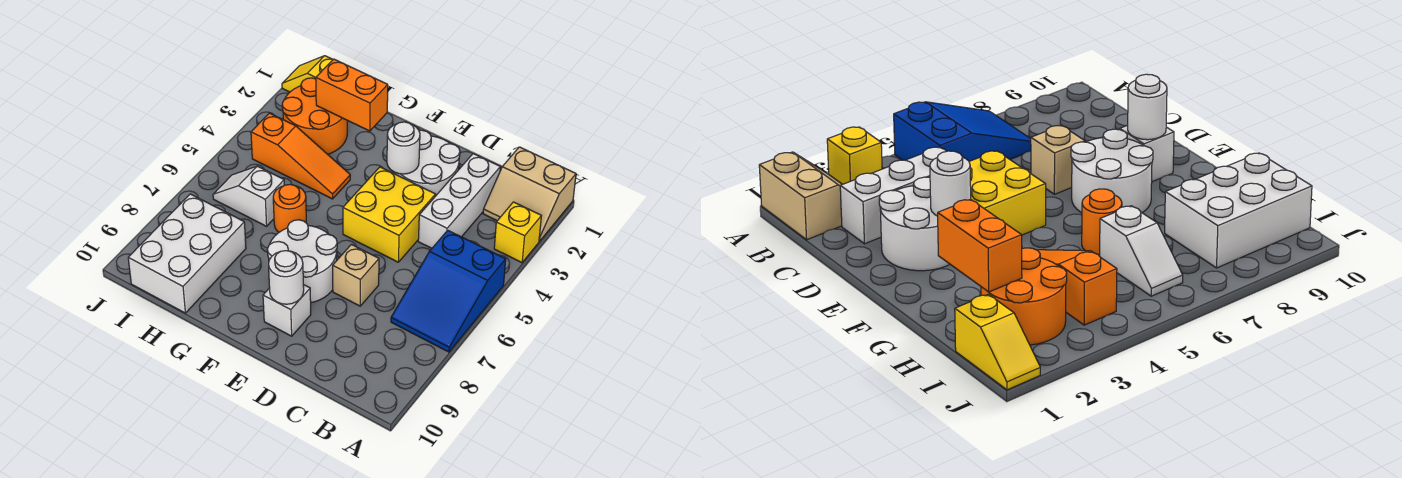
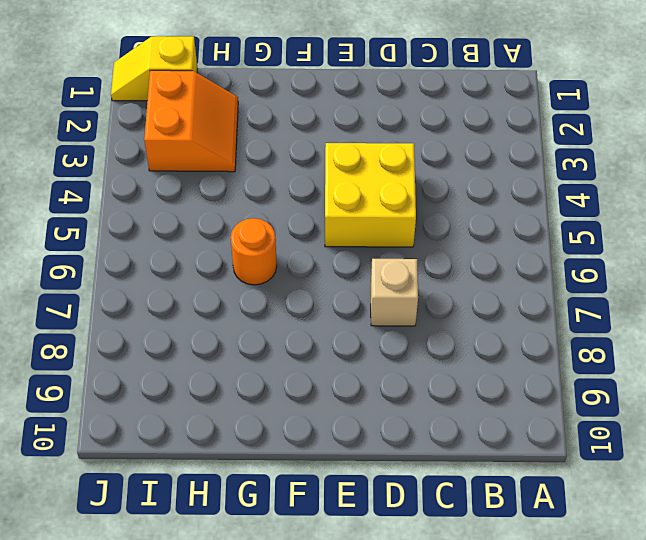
orange 2x2 slope [144,70,238,172] -> orange 2x2 round brick [282,78,347,154]
none -> tan 2x2 slope [483,147,576,241]
none -> yellow 1x1 brick [494,202,541,263]
none -> blue 2x3 slope [391,230,506,352]

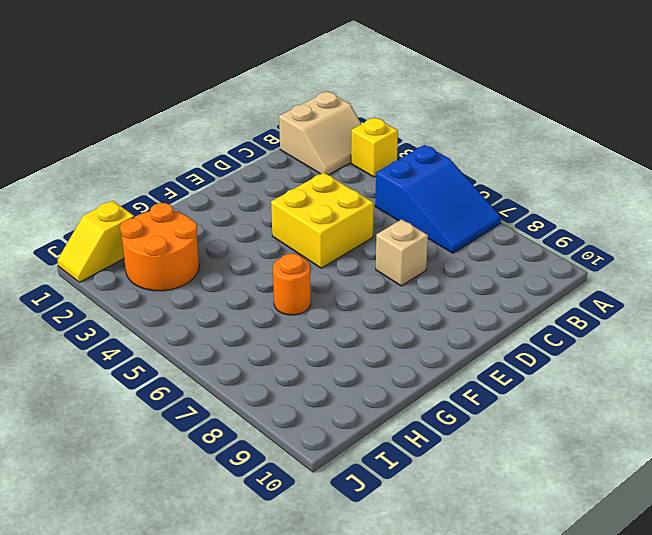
none -> white 1x3 brick [418,154,500,248]
none -> white 2x2 round brick [393,130,460,195]
none -> white 2x2 round brick [267,220,337,303]

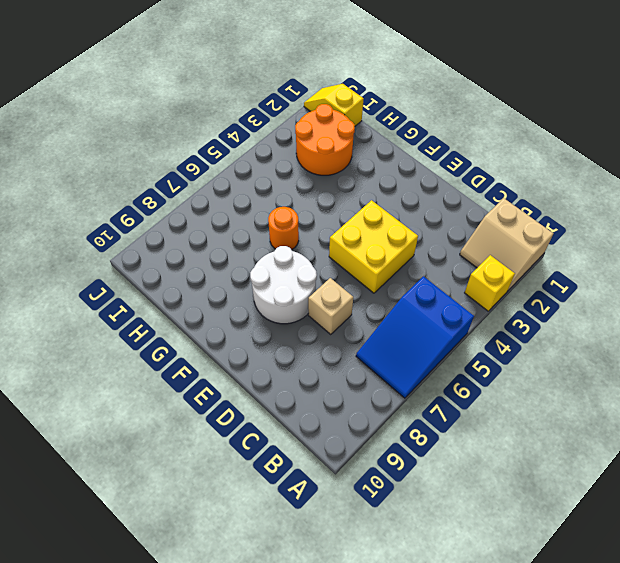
none -> white 1x3 brick [418,154,500,248]
none -> white 2x2 round brick [393,130,460,195]
none -> white 1x1 brick [263,285,311,336]

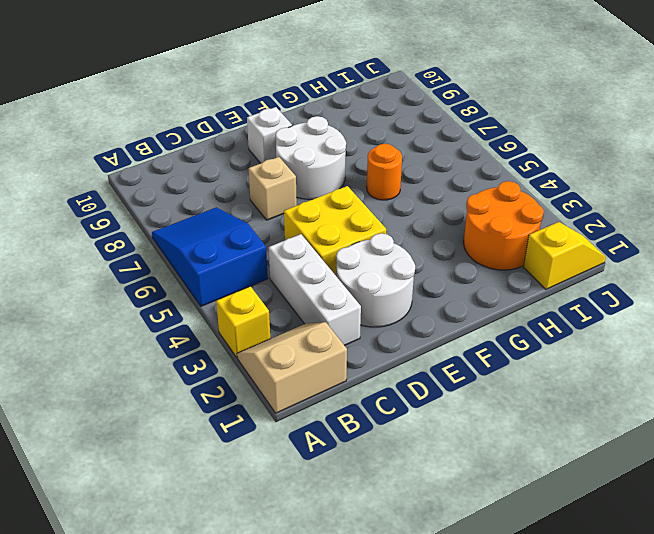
none -> orange 1x3 slope [251,113,350,199]
none -> white 1x2 slope [213,166,284,226]
none -> white 2x3 brick [128,194,246,313]

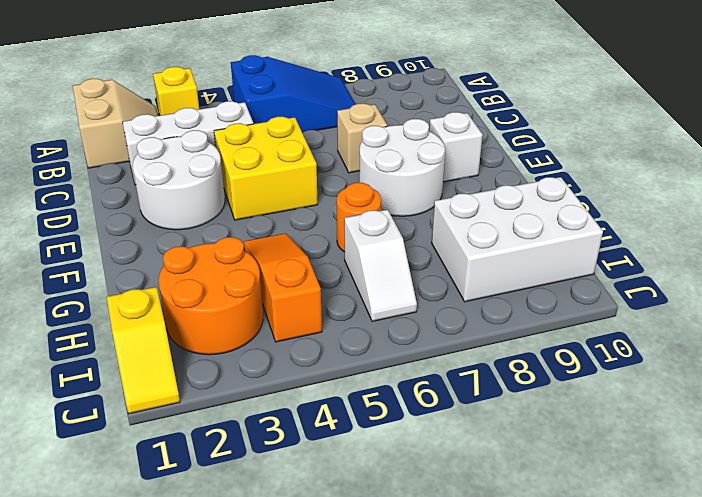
none -> white 1x1 round brick [387,122,420,174]
none -> white 1x1 round brick [269,251,304,304]
none -> orange 1x2 brick [316,59,388,131]

